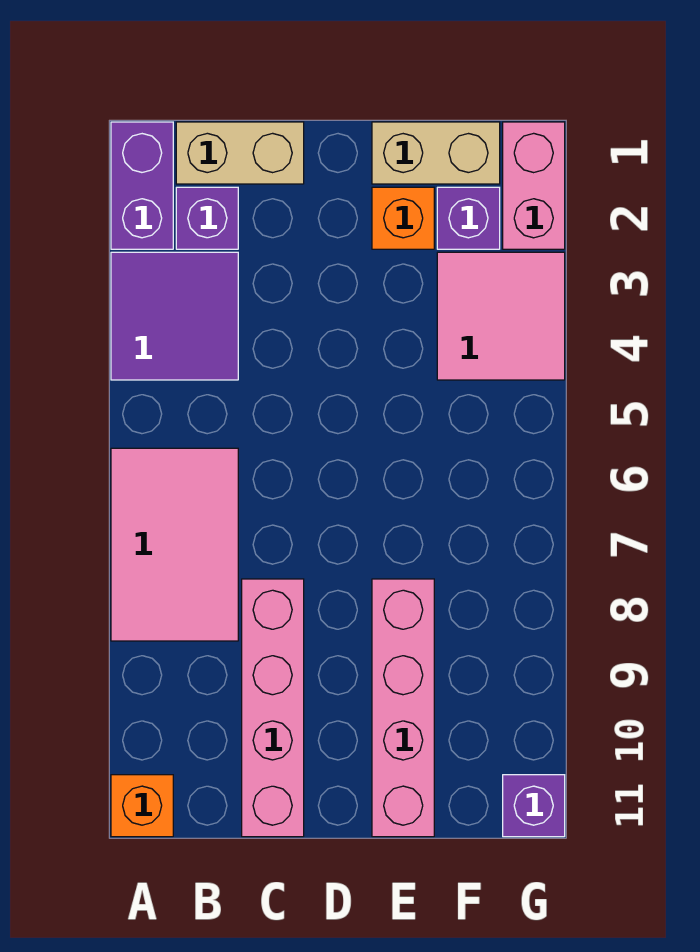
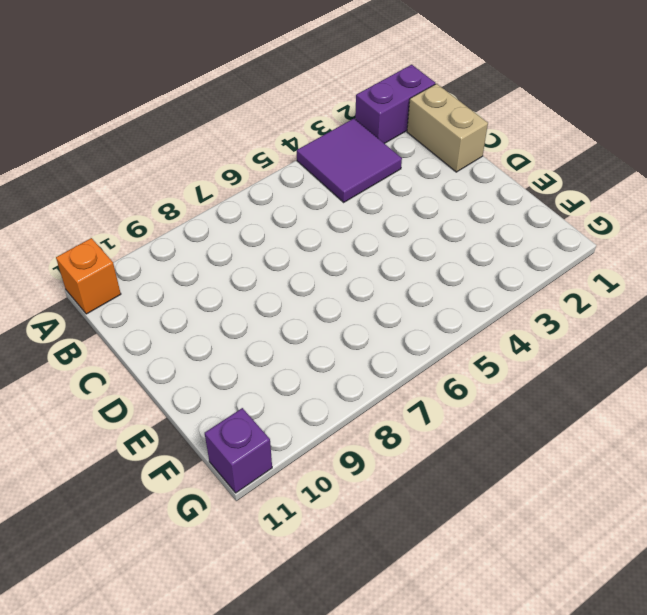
none -> pink 2x3 tile [111,448,238,641]
none -> purple 1x1 brick [176,187,238,249]
none -> pink 1x4 brick [242,579,304,837]

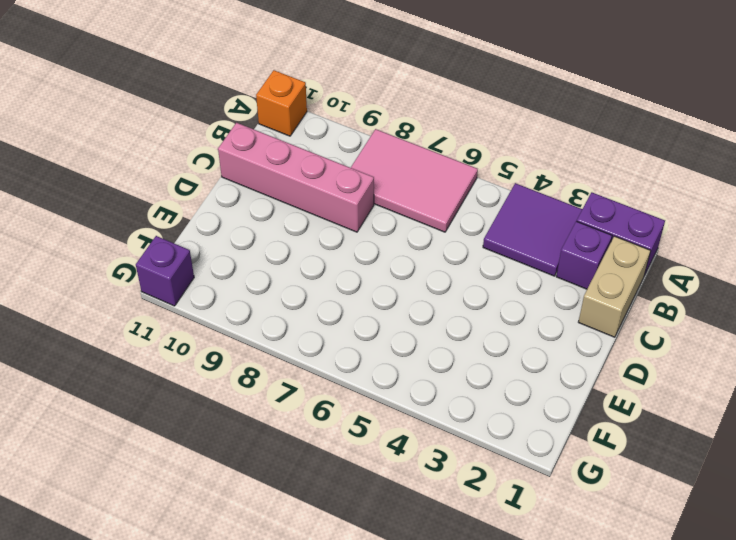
none -> tan 1x2 brick [372,122,500,184]
none -> orange 1x1 brick [372,187,434,249]
none -> pink 1x4 brick [372,579,434,837]

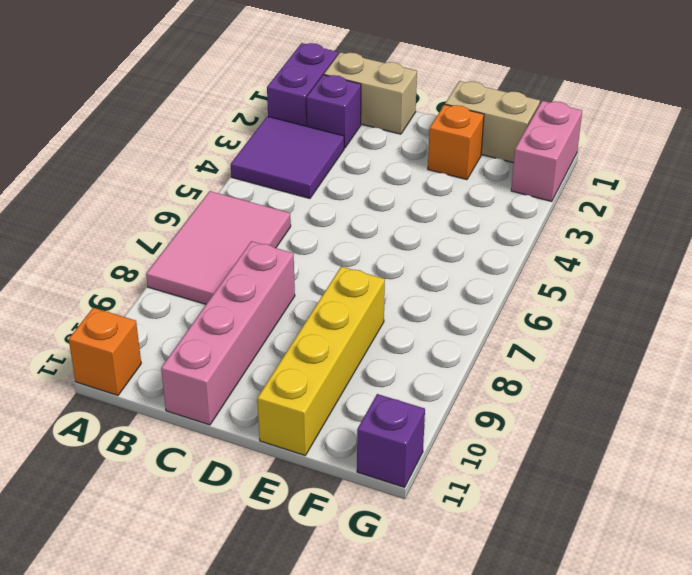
yellow 1x4 brick [257,267,385,455] -> pink 1x4 brick [372,579,434,837]
none -> purple 1x1 brick [437,187,500,249]
none -> pink 2x2 tile [437,252,565,380]

